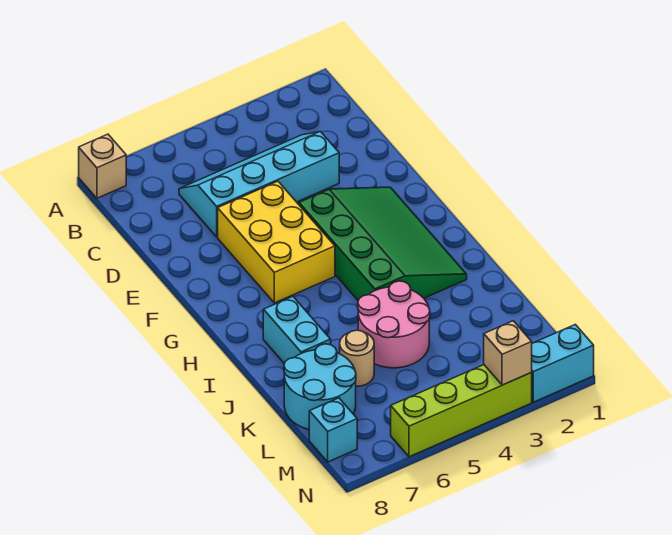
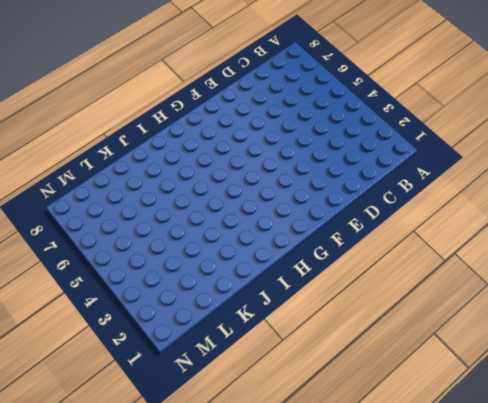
none -> tan 1x1 brick [79,134,126,198]
none -> cyan 2x4 slope [179,131,339,237]
none -> yellow 2x3 brick [218,181,335,303]

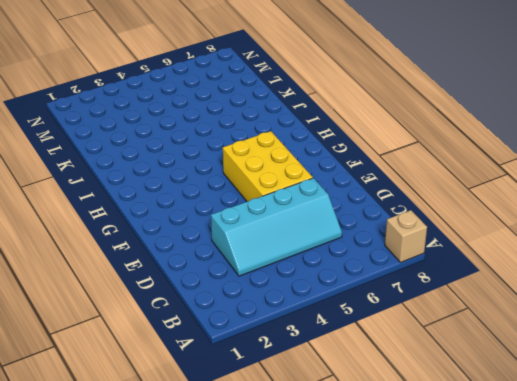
none -> green 3x4 slope [299,187,467,301]
none -> cyan 1x2 brick [263,296,331,363]
none -> pink 2x2 round brick [358,281,430,368]

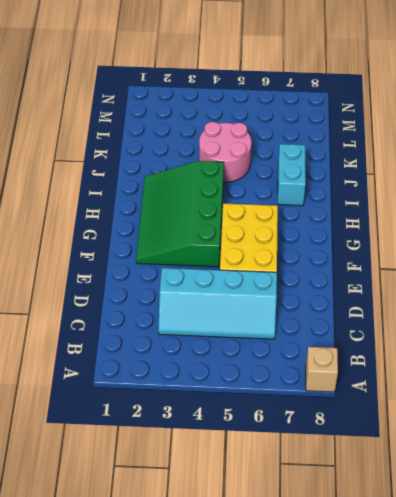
none -> tan 1x1 round brick [340,330,374,386]
none -> cyan 2x2 round brick [284,344,356,429]
none -> cyan 1x1 brick [309,398,357,462]

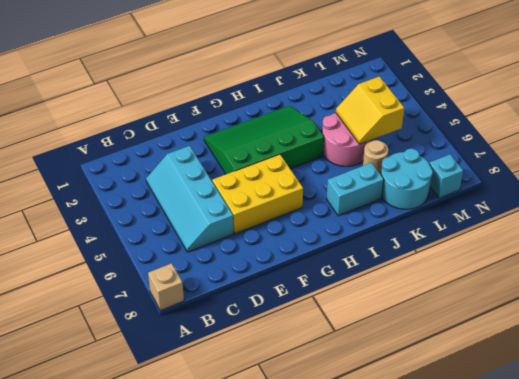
yellow 2x2 slope [336,77,404,144] -> none
none -> cyan 1x2 brick [531,324,594,402]
none -> lime 1x4 brick [391,365,532,457]
none -> tan 1x1 brick [484,321,532,385]

